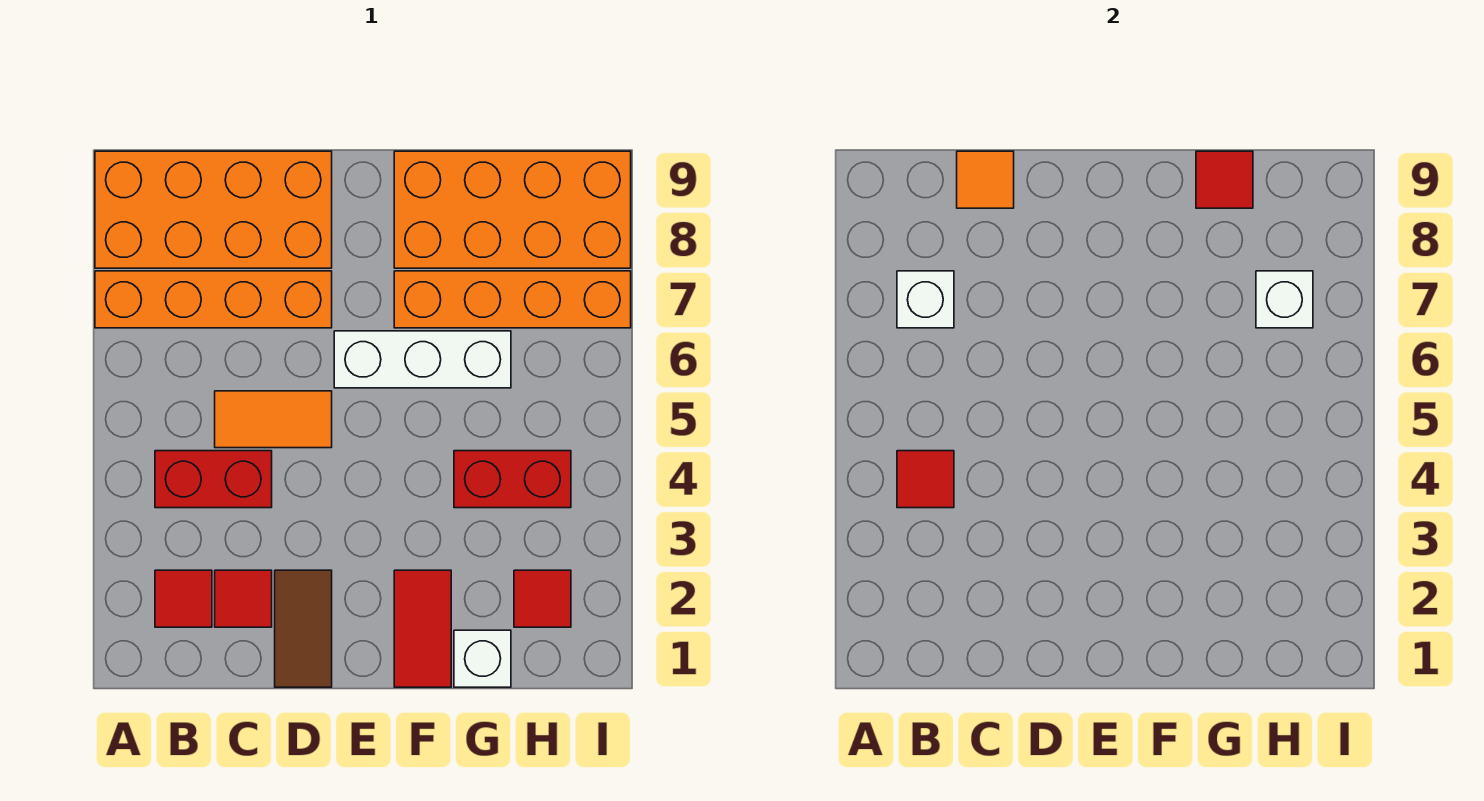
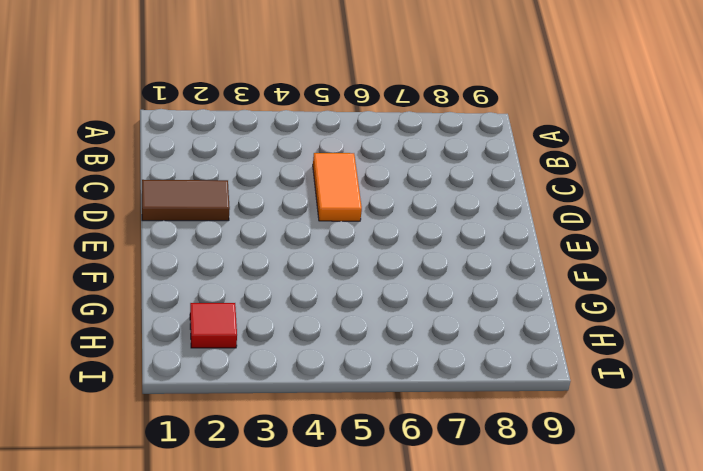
none -> orange 1x4 brick [95,271,332,328]
none -> orange 2x4 brick [95,151,332,268]
none -> red 1x1 tile [155,570,212,627]

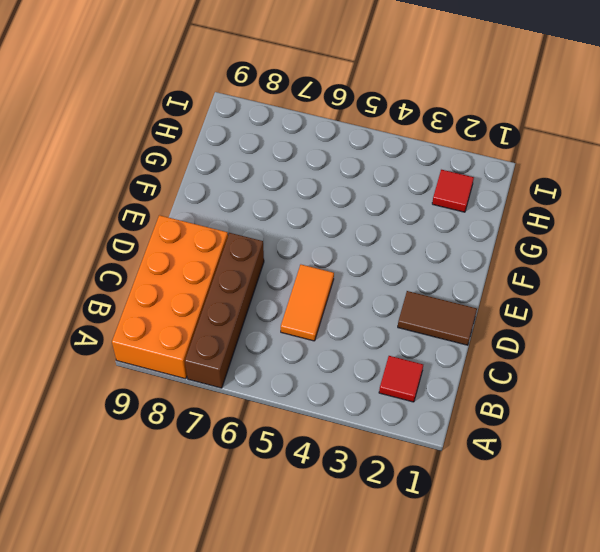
brown 1x4 brick [185,233,264,388] -> orange 1x4 brick [95,271,332,328]
none -> red 1x2 brick [155,451,272,508]
none -> red 1x1 tile [215,570,272,627]
none -> white 1x3 brick [334,331,511,388]

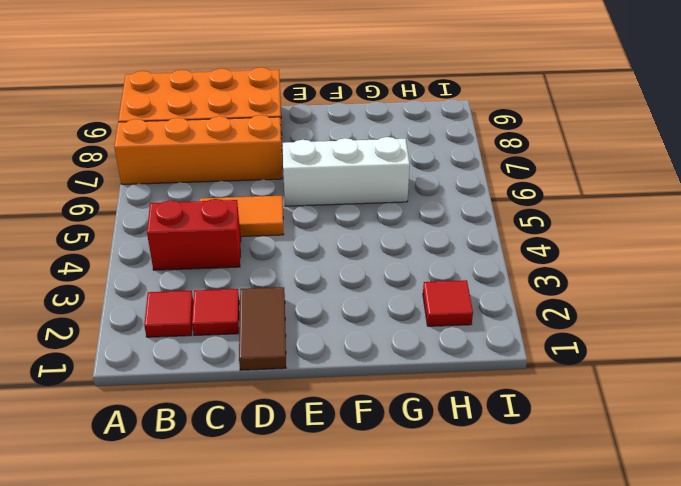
none -> red 1x2 tile [394,570,451,687]
none -> orange 1x4 brick [394,271,631,328]
none -> orange 2x4 brick [394,151,631,268]

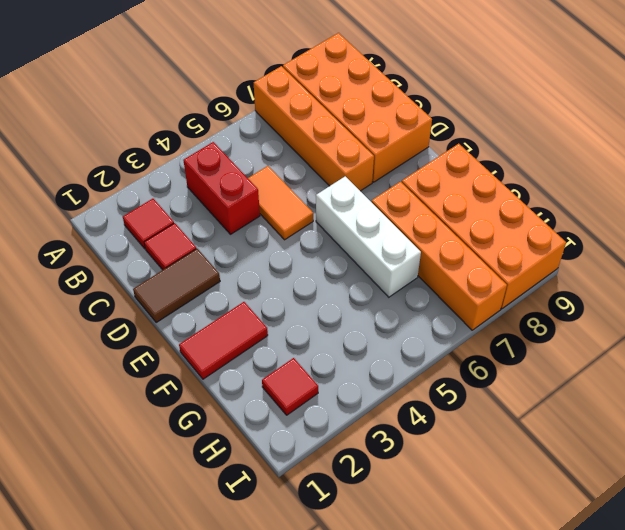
none -> white 1x1 brick [454,630,511,687]
none -> red 1x2 brick [454,451,571,508]
none -> red 1x1 tile [897,451,954,508]

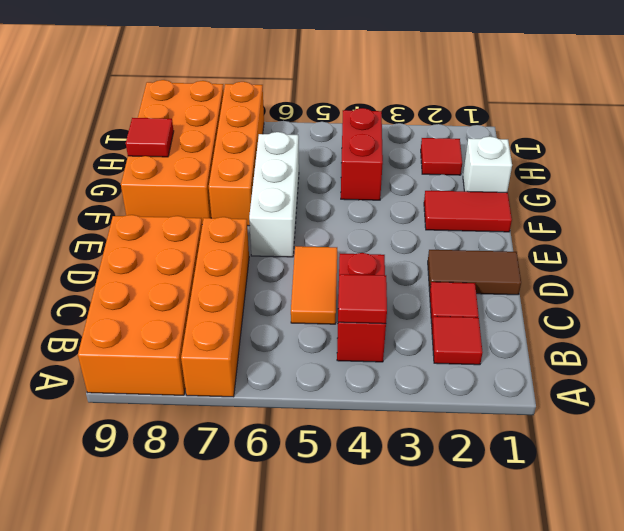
none -> white 1x1 brick [897,271,954,328]
none -> orange 1x1 tile [957,151,1014,208]
none -> white 1x1 brick [1256,271,1313,328]

